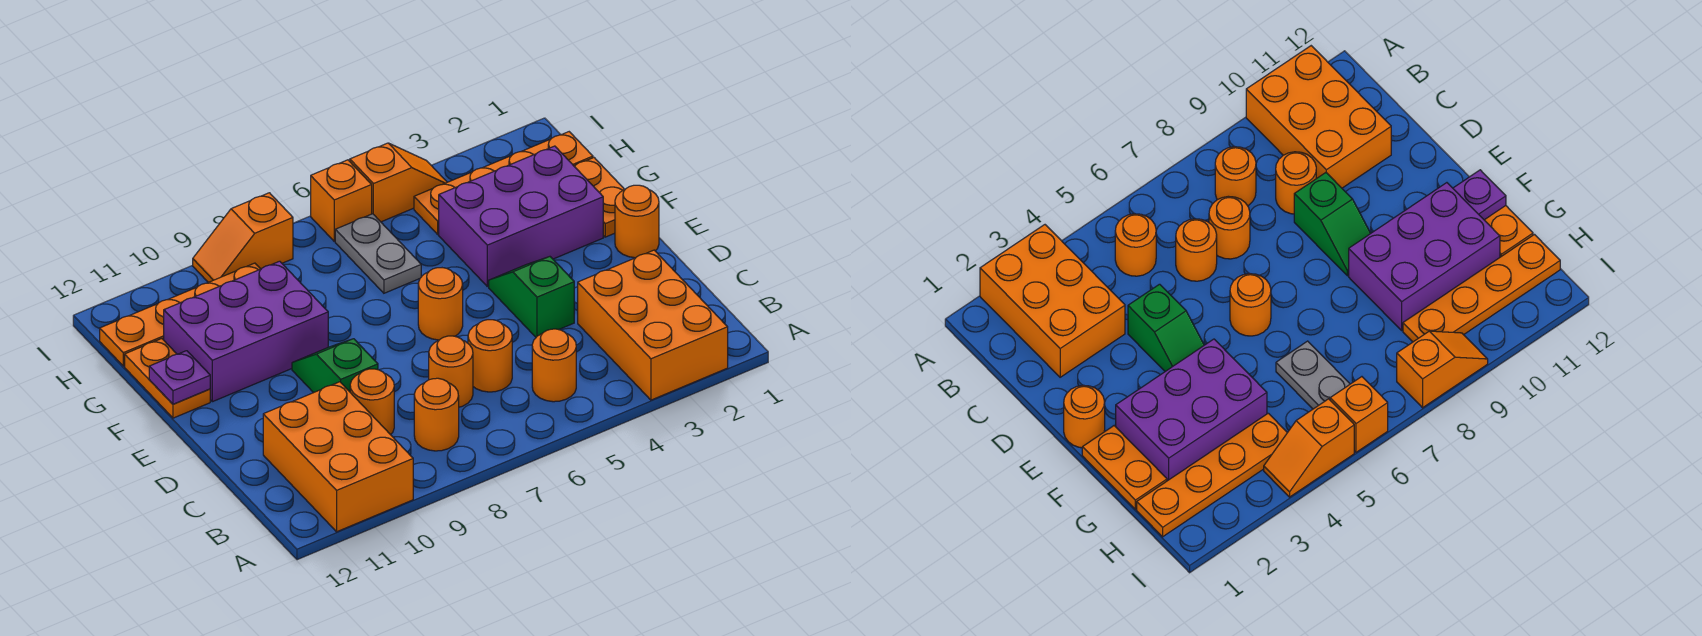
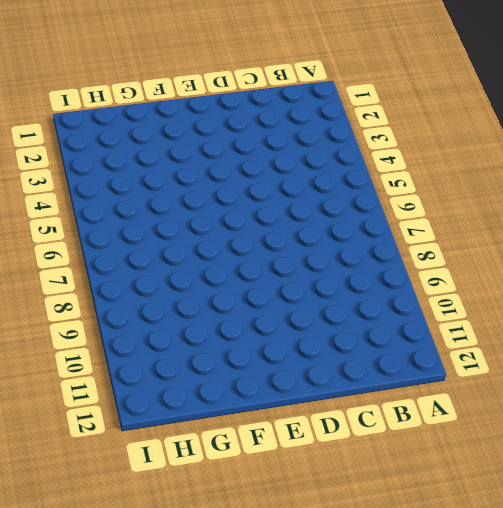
none -> orange 2x3 brick [578,250,728,400]
none -> orange 2x3 brick [263,382,413,532]
none -> orange 1x1 round brick [532,329,576,402]

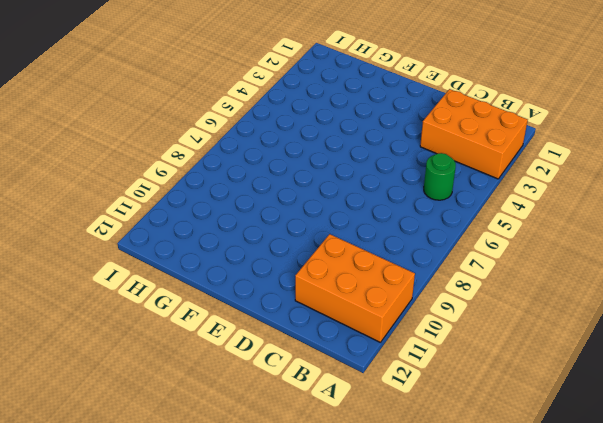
green 1x1 round brick [424,153,456,200] -> orange 1x1 round brick [532,329,576,402]
none -> orange 1x1 round brick [414,378,459,451]
none -> orange 1x1 round brick [468,320,512,392]
none -> orange 1x1 round brick [429,336,473,407]

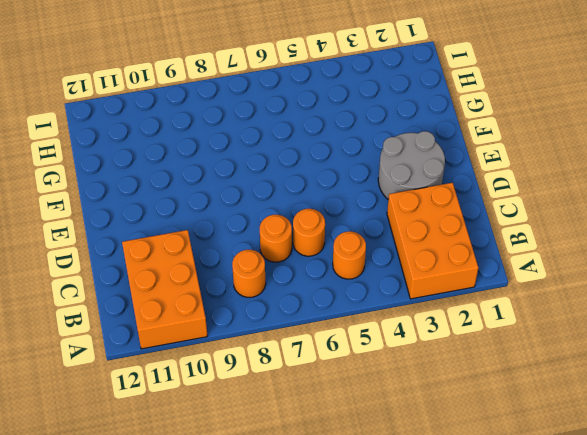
grey 2x2 round brick [378,131,445,199] -> none
none -> orange 1x1 round brick [350,369,394,435]
none -> green 1x2 slope [489,257,574,337]
none -> green 1x2 slope [292,339,378,393]

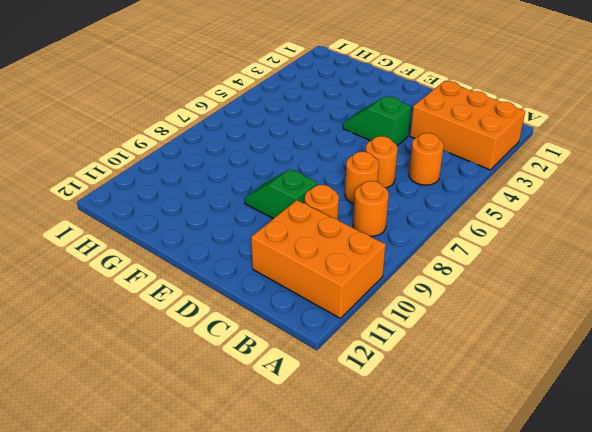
none -> orange 1x1 round brick [615,185,659,258]
none -> orange 1x1 round brick [418,268,463,340]
none -> orange 1x2 plate [574,158,625,237]

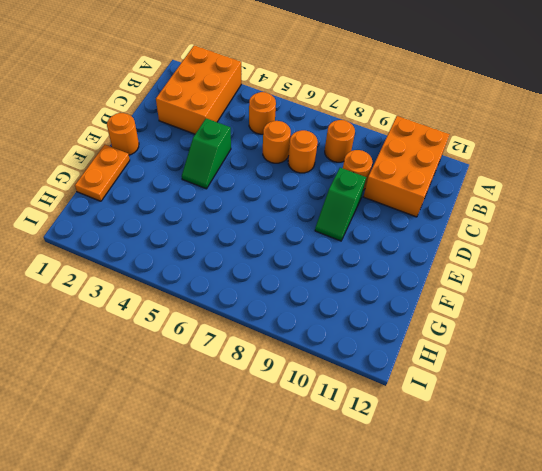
none -> orange 1x1 round brick [418,268,463,340]
none -> purple 2x3 brick [439,146,603,286]
none -> purple 2x3 brick [164,261,328,402]

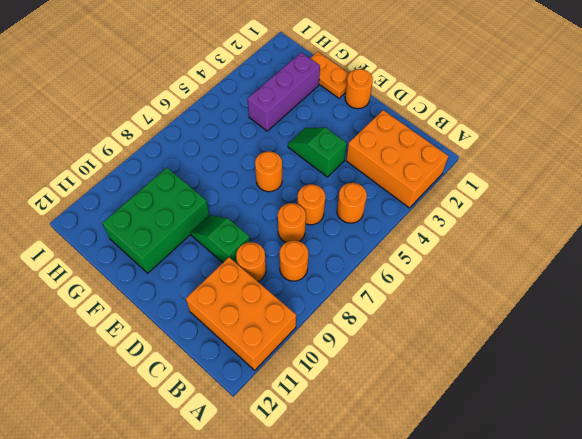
green 2x3 brick [102,168,209,273] -> purple 2x3 brick [164,261,328,402]
purple 1x3 brick [248,52,320,131] -> purple 2x3 brick [439,146,603,286]
none -> orange 1x2 plate [125,339,210,418]
none -> grey 1x2 plate [335,214,421,293]
none -> orange 1x4 plate [414,132,593,234]

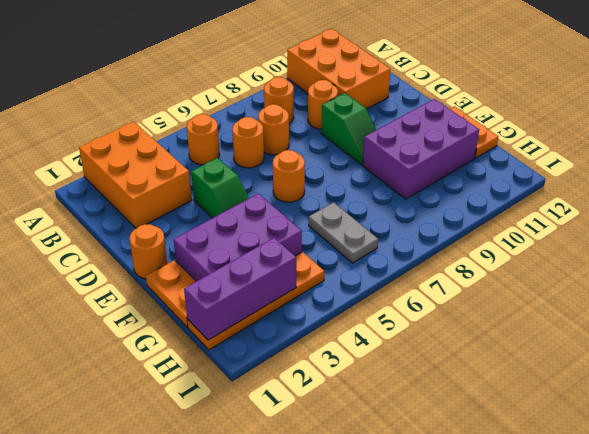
purple 1x3 brick [184,238,296,340] -> none
none -> orange 1x4 plate [100,263,260,366]
none -> orange 1x2 slope [350,143,447,222]
none -> orange 1x1 brick [311,160,372,241]

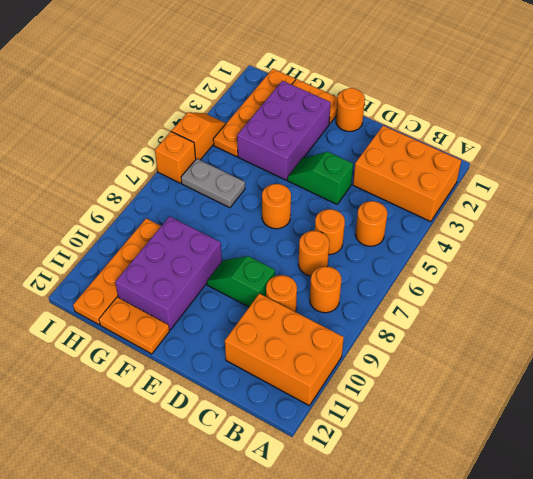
none -> orange 1x2 slope [193,193,293,282]
none -> purple 1x1 plate [149,351,210,404]

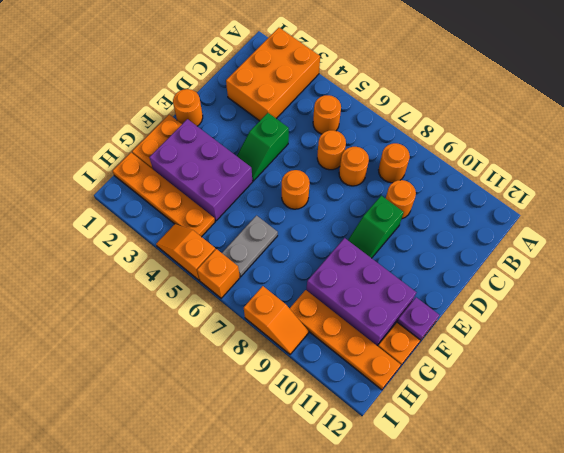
none -> orange 2x3 brick [263,382,413,532]

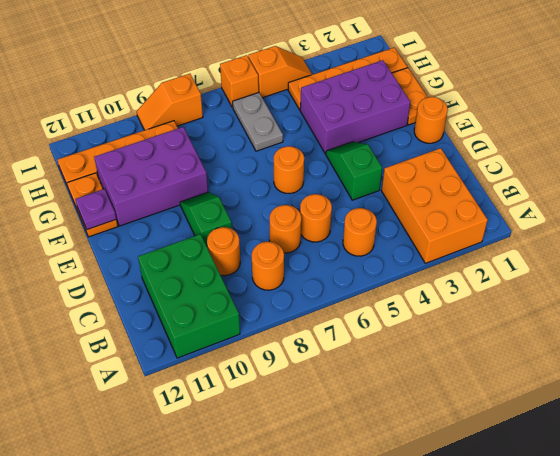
green 2x3 brick [138,234,240,358] -> orange 2x3 brick [263,382,413,532]

